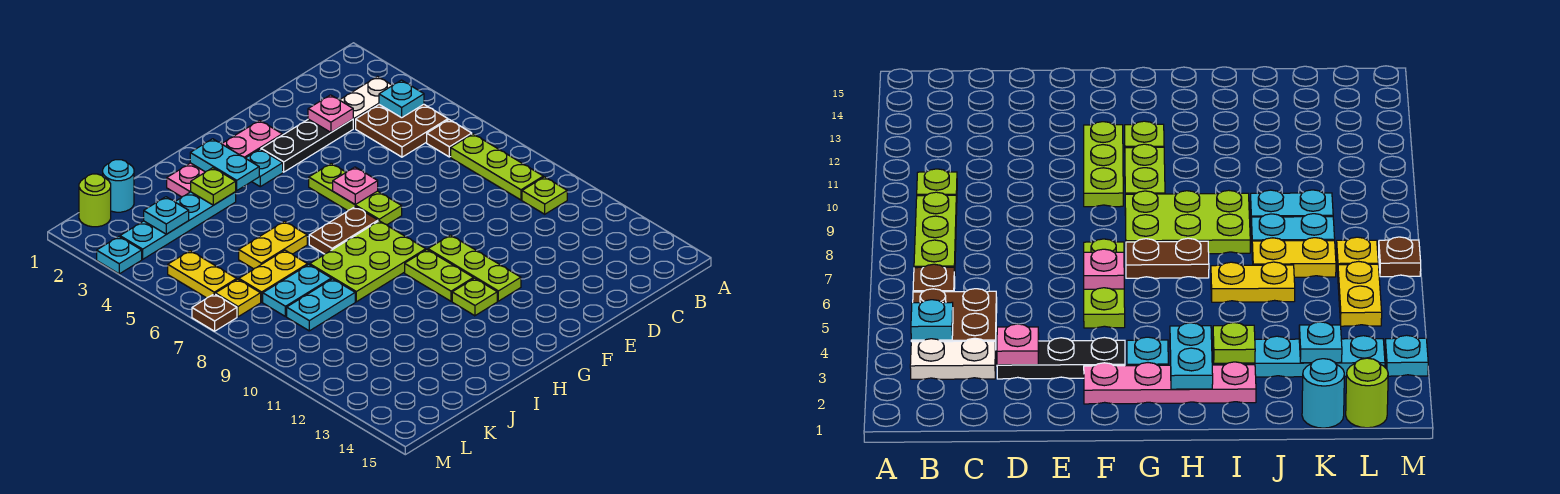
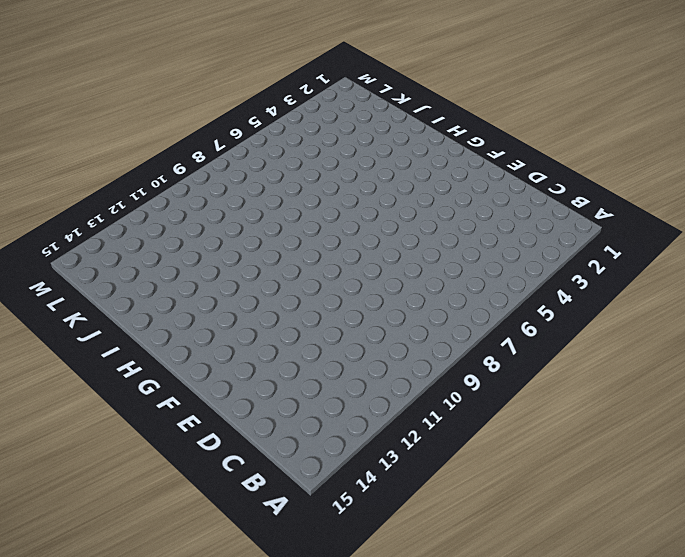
none -> white 1x2 plate [340,77,393,128]
none -> brown 2x2 plate [356,104,448,157]
none -> brown 1x1 plate [427,120,472,157]
none -> lime 1x3 plate [451,134,543,200]

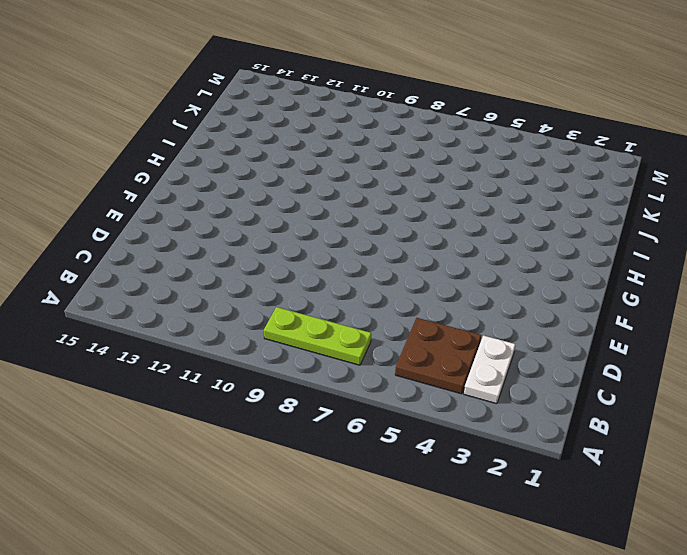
none -> brown 1x1 plate [427,120,472,157]
none -> lime 1x1 plate [522,177,567,214]
none -> black 1x3 plate [261,119,353,172]
none -> pink 1x4 plate [167,120,282,197]

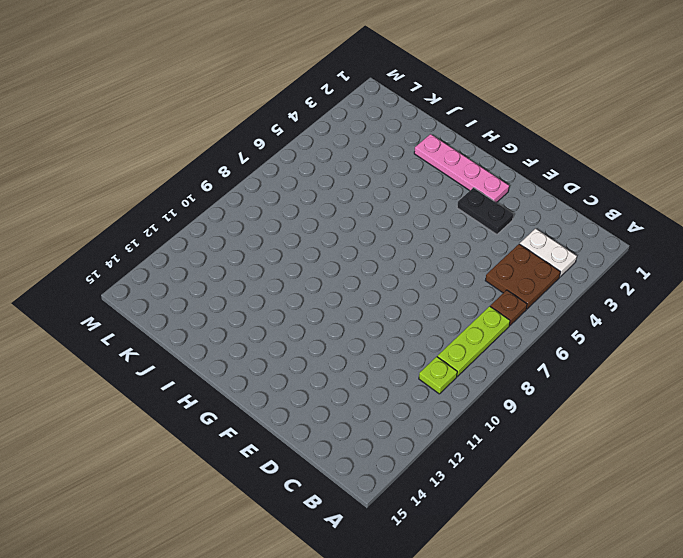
black 1x2 plate [457,188,513,234] -> black 1x3 plate [261,119,353,172]
none -> lime 1x3 plate [309,163,402,225]
none -> lime 1x3 plate [428,235,521,301]
none -> cyan 1x1 plate [245,149,283,187]
none -> brown 1x2 plate [309,207,378,254]

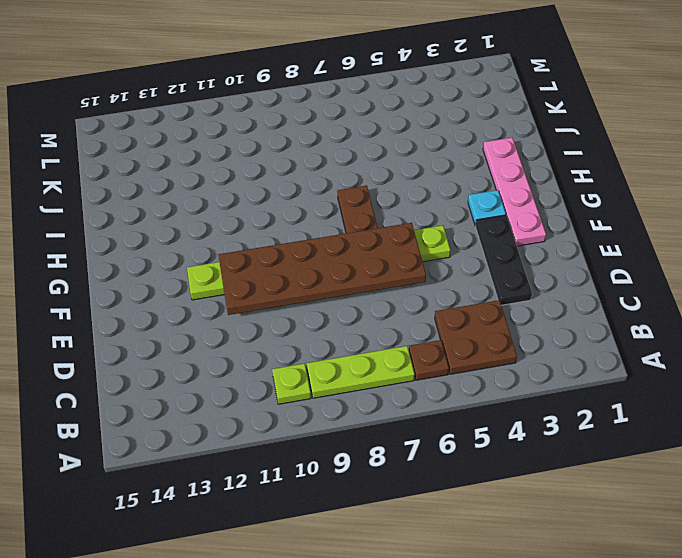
brown 2x6 plate [218,223,426,315] -> pink 1x1 plate [333,167,378,204]
none -> white 1x2 plate [340,77,393,128]
none -> lime 2x3 plate [310,221,426,302]
none -> lime 1x2 plate [405,250,473,301]
none -> lime 1x1 plate [452,278,497,316]

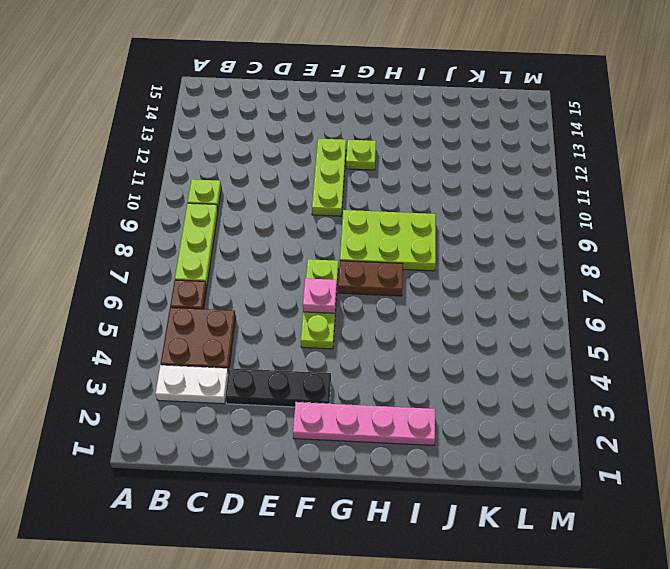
none -> cyan 1x1 plate [245,149,283,187]
none -> lime 1x2 plate [405,250,473,301]
none -> cyan 1x4 plate [120,192,236,259]
none -> yellow 1x2 plate [239,221,307,269]

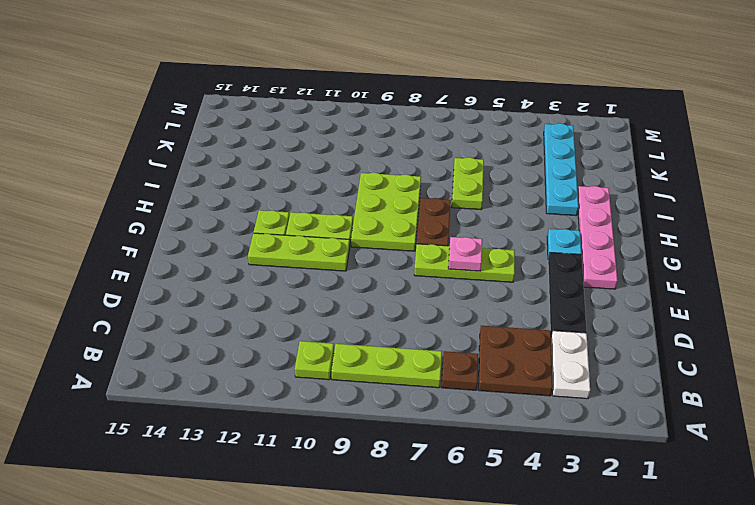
lime 1x2 plate [452,157,484,210] -> yellow 1x2 plate [239,221,307,269]
none -> yellow 1x2 plate [239,250,308,302]
none -> cyan 1x2 plate [263,265,331,317]
none -> cyan 1x2 plate [287,279,355,331]
none -> cyan 1x1 round brick [103,160,134,212]

